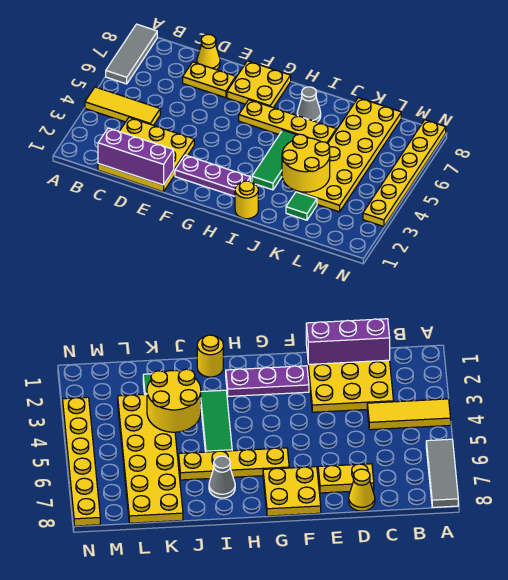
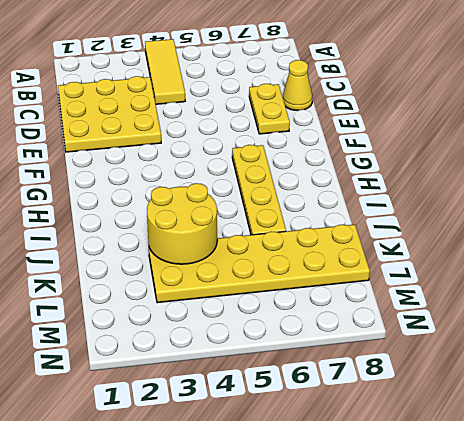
none -> grey 1x3 tile [106,24,157,84]
none -> purple 1x3 plate [175,155,250,196]
none -> yellow 2x2 plate [227,61,291,108]

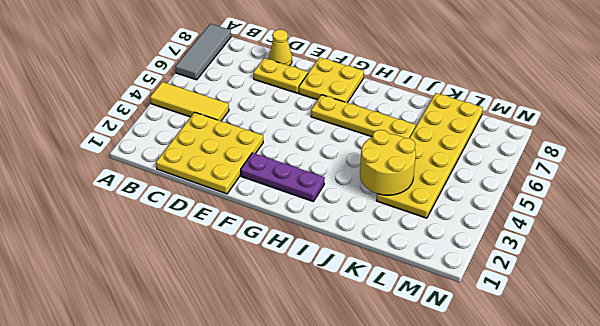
none -> yellow 1x1 round brick [235,181,258,219]
none -> green 1x3 tile [252,130,296,190]
none -> grey 1x1 cone [297,87,321,122]

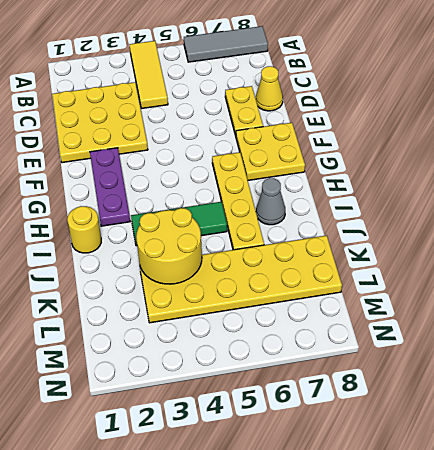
none -> green 1x1 tile [286,192,317,220]
none -> yellow 1x6 plate [363,120,446,227]
none -> purple 1x3 brick [98,128,174,185]

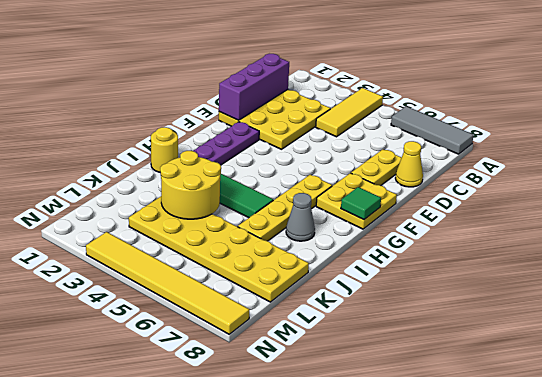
green 1x1 tile [341,187,381,220] -> green 1x1 tile moved to [286,192,317,220]
yellow 1x6 tile [86,232,249,334] -> yellow 1x6 plate [363,120,446,227]

